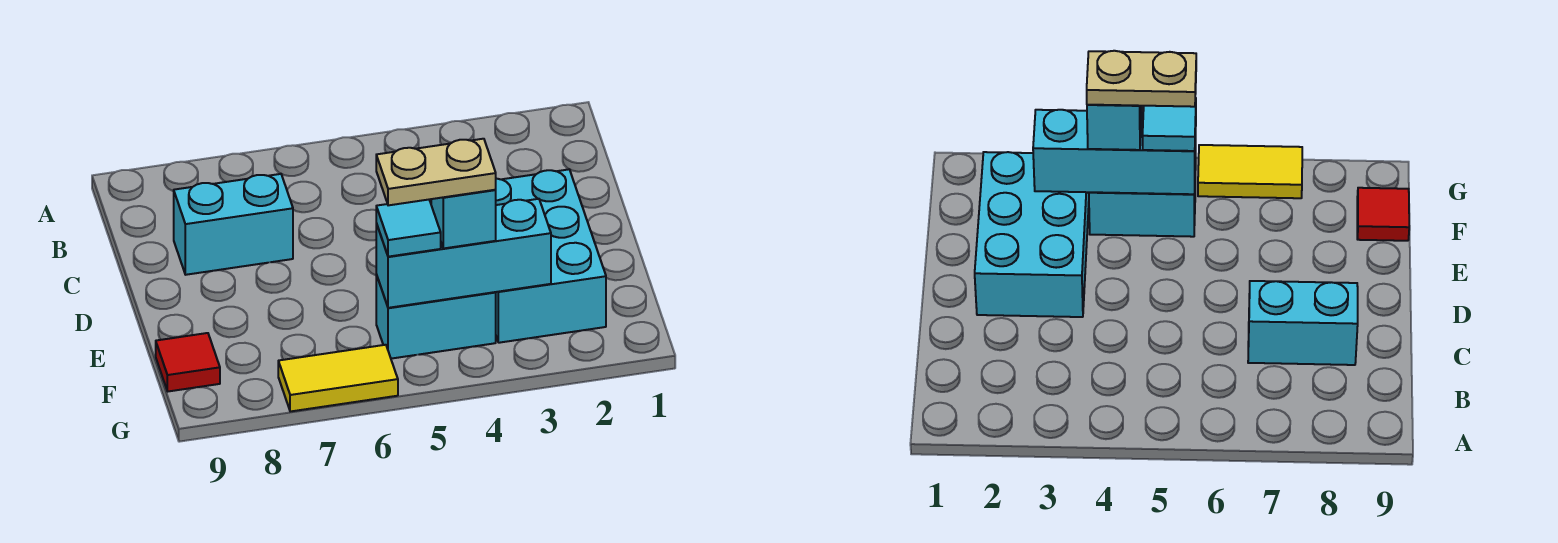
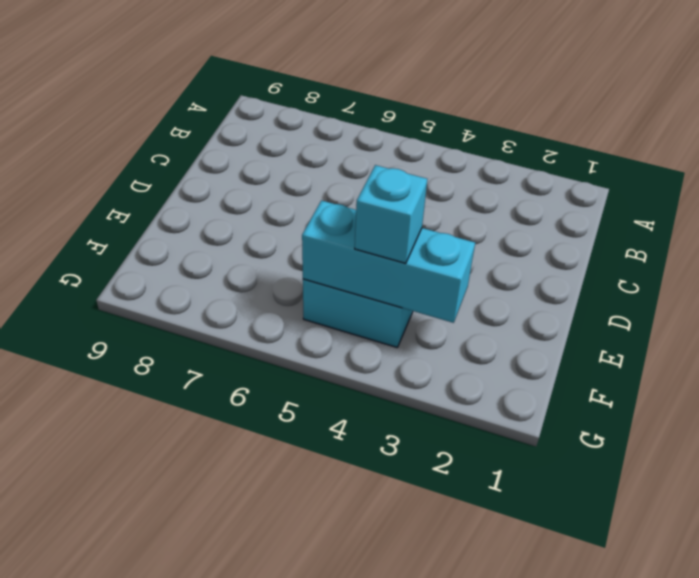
none -> cyan 1x2 brick [174,174,293,275]
none -> cyan 2x3 brick [496,169,606,343]

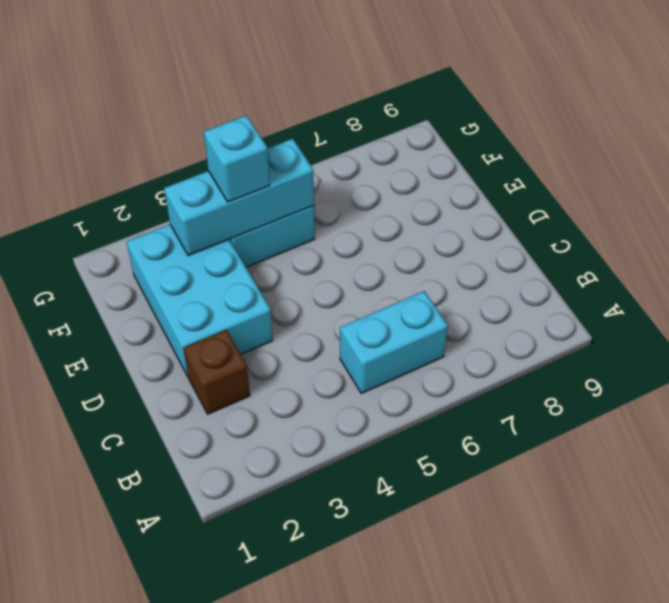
cyan 1x2 brick [340,291,448,393] -> cyan 1x2 brick moved to [174,174,293,275]
brown 1x1 brick [183,330,250,414] -> none
none -> red 1x1 tile [156,333,220,391]
none -> yellow 1x2 tile [278,345,398,412]

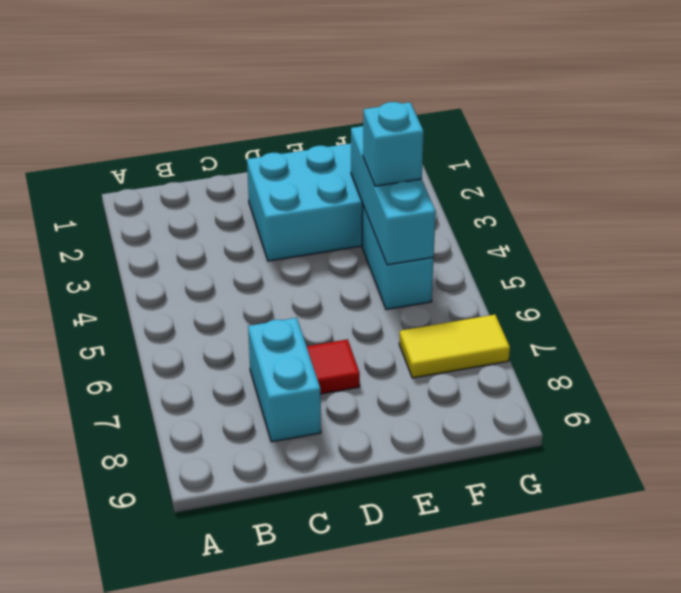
red 1x1 tile [307,339,360,394] -> red 1x1 tile moved to [156,333,220,391]
yellow 1x2 tile [399,315,510,378] -> yellow 1x2 tile turned to [278,345,398,412]
none -> cyan 1x1 tile [376,200,441,257]
none -> tan 1x2 plate [376,139,496,205]

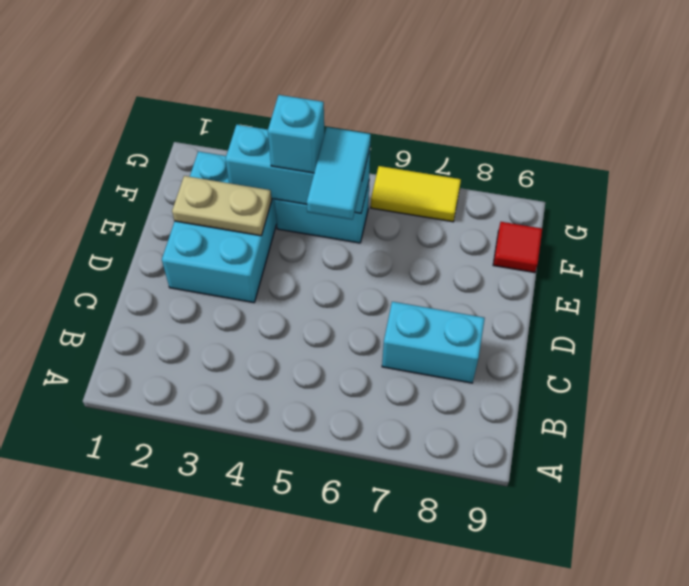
tan 1x2 plate [172,176,272,236] -> tan 1x2 plate moved to [376,139,496,205]
cyan 1x2 tile [307,127,371,220] -> cyan 1x1 tile [376,200,441,257]

